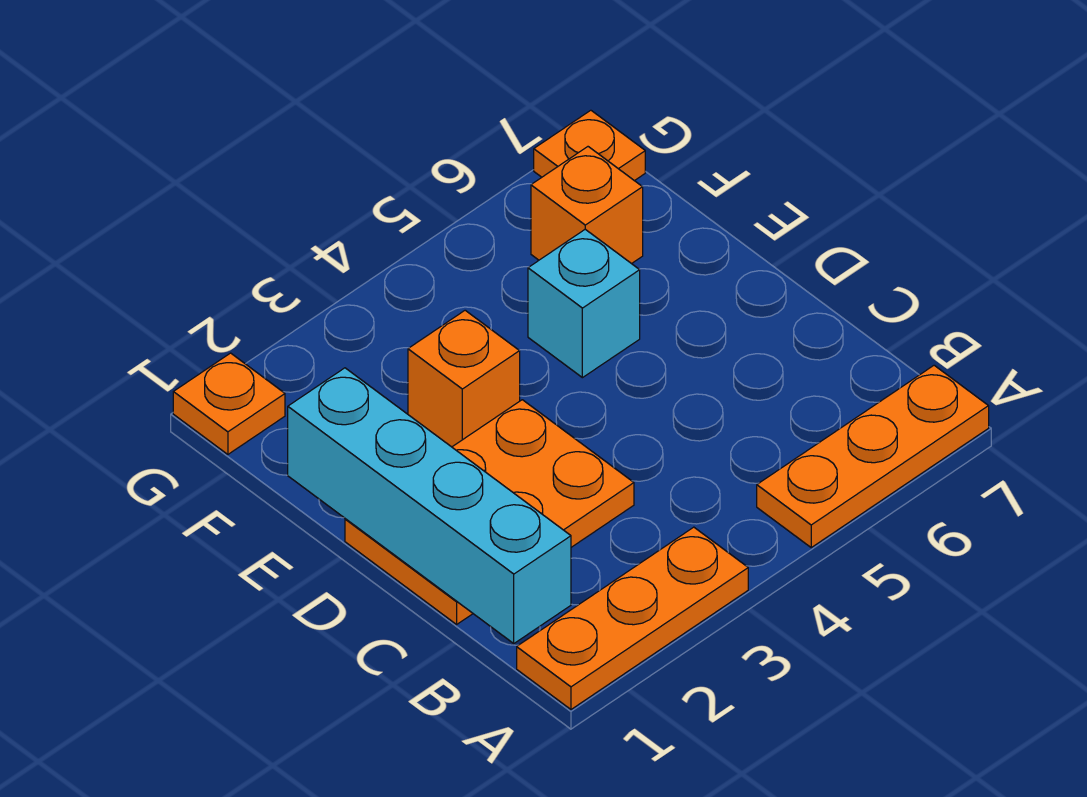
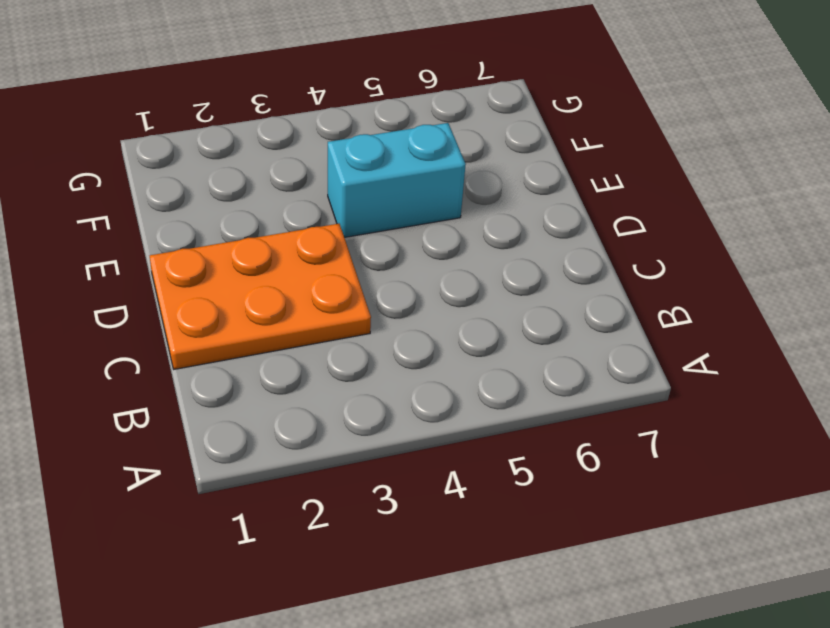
cyan 1x2 brick [328,123,466,237] -> cyan 1x1 brick [528,229,640,378]
none -> orange 1x3 plate [517,527,748,709]
none -> orange 1x3 plate [757,365,989,547]

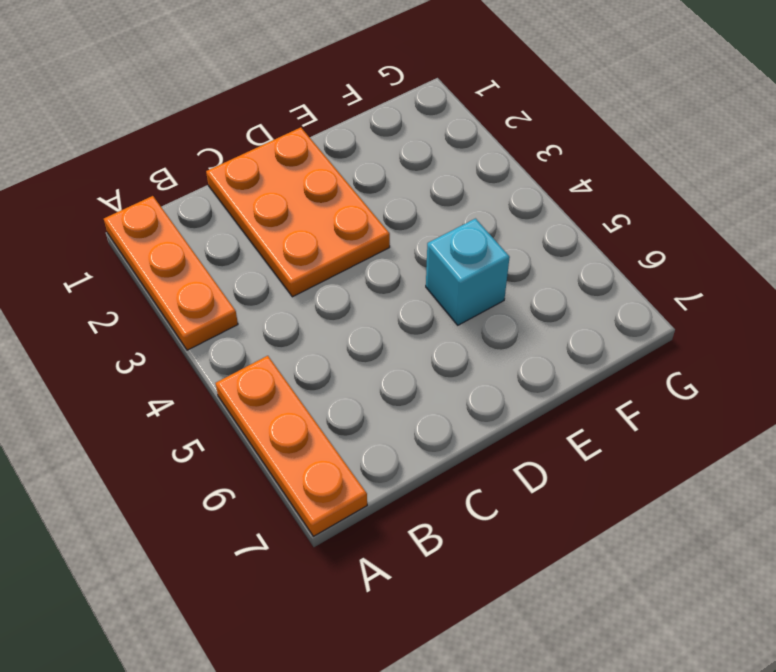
none -> orange 1x1 brick [408,310,520,447]
none -> orange 1x1 brick [531,147,643,264]

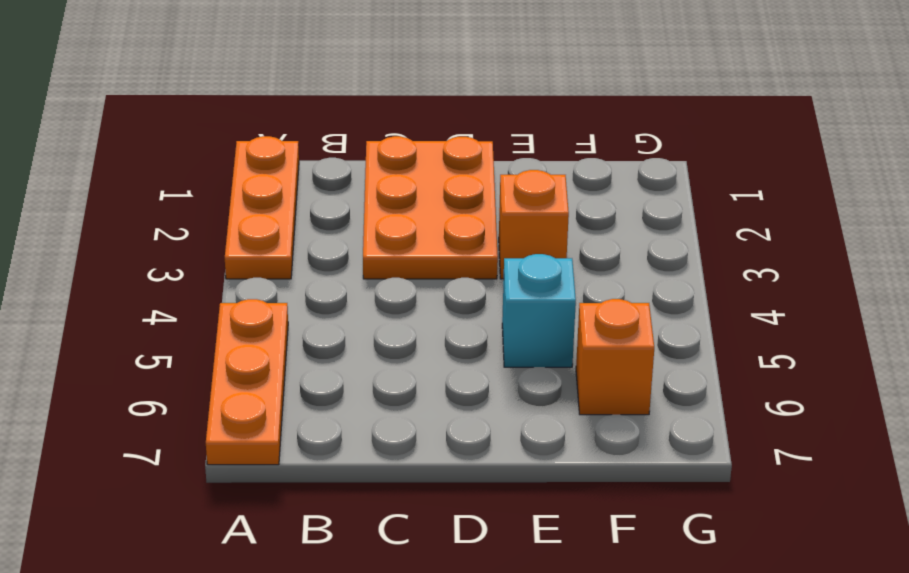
none -> orange 1x1 plate [173,353,285,454]
none -> orange 1x1 plate [534,110,645,181]

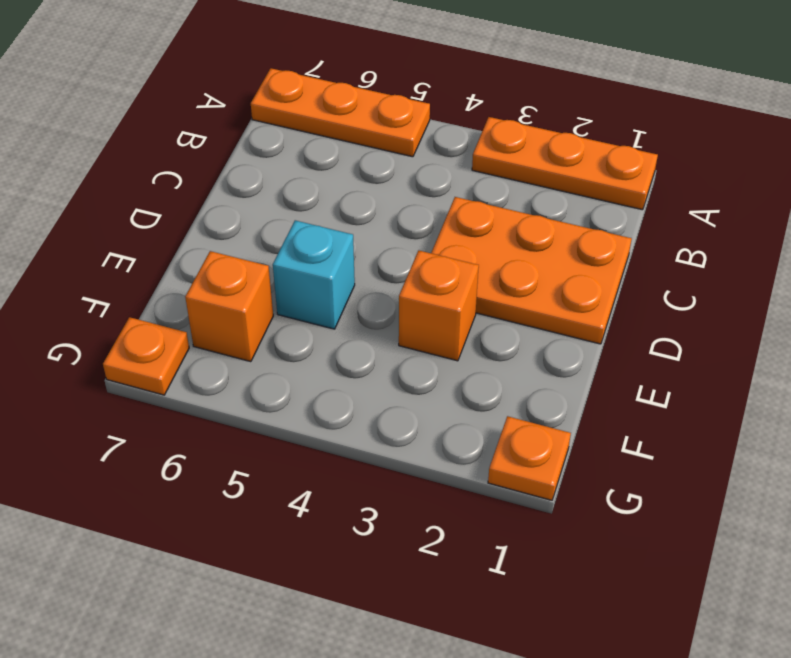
none -> cyan 1x4 brick [288,368,571,643]

